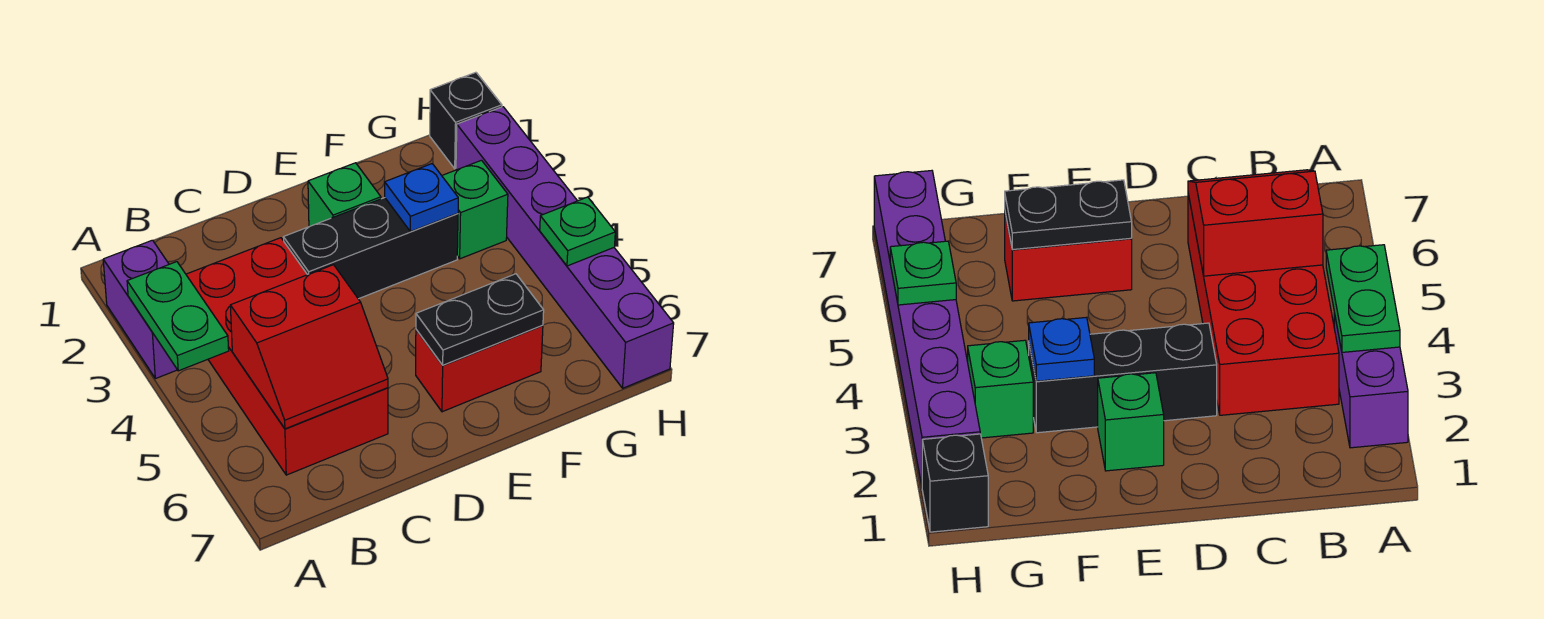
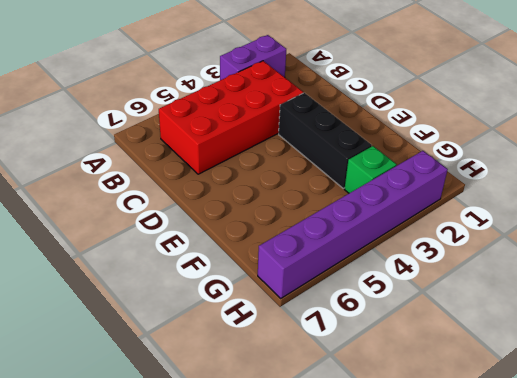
none -> green 1x1 brick [308,163,381,227]
none -> red 1x2 brick [416,325,543,412]
none -> black 1x1 brick [430,72,502,169]

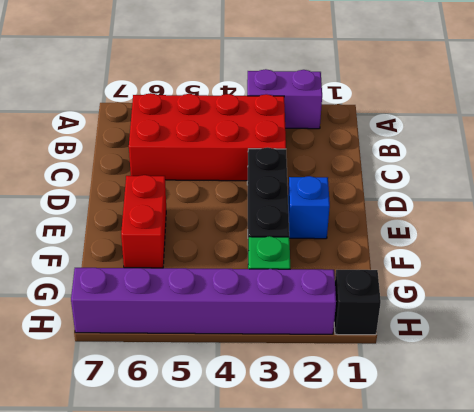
blue 1x1 brick [288,176,330,239] -> green 1x1 brick [308,163,381,227]
none -> green 1x2 plate [127,262,229,371]
none -> red 2x2 slope [230,265,388,429]
none -> black 1x2 plate [416,274,544,365]

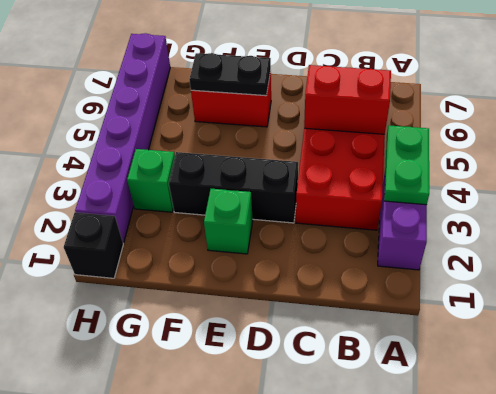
none -> blue 1x1 plate [385,164,458,232]
none -> green 1x1 plate [540,197,615,266]

